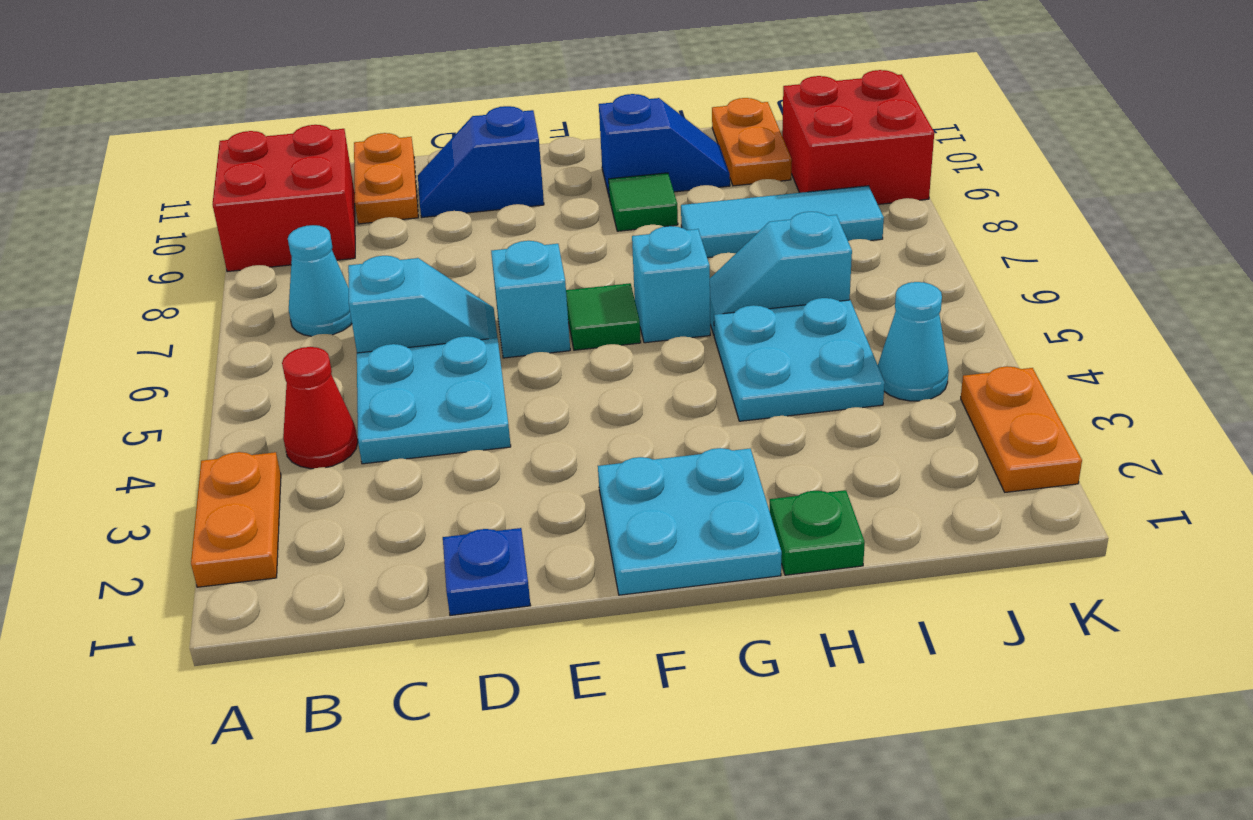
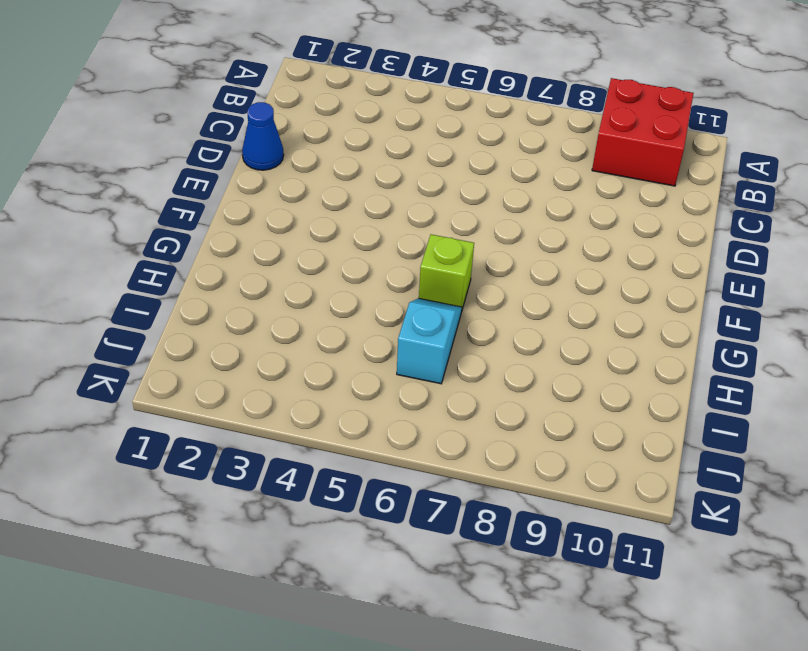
blue 1x1 cone [242,102,284,170] -> blue 1x1 plate [443,528,531,615]
lime 1x1 brick [419,234,474,312] -> cyan 1x1 brick [632,226,710,343]
none -> orange 1x2 plate [191,452,281,587]
none -> red 1x1 cone [282,347,358,469]
none -> cyan 1x1 cone [288,225,352,336]

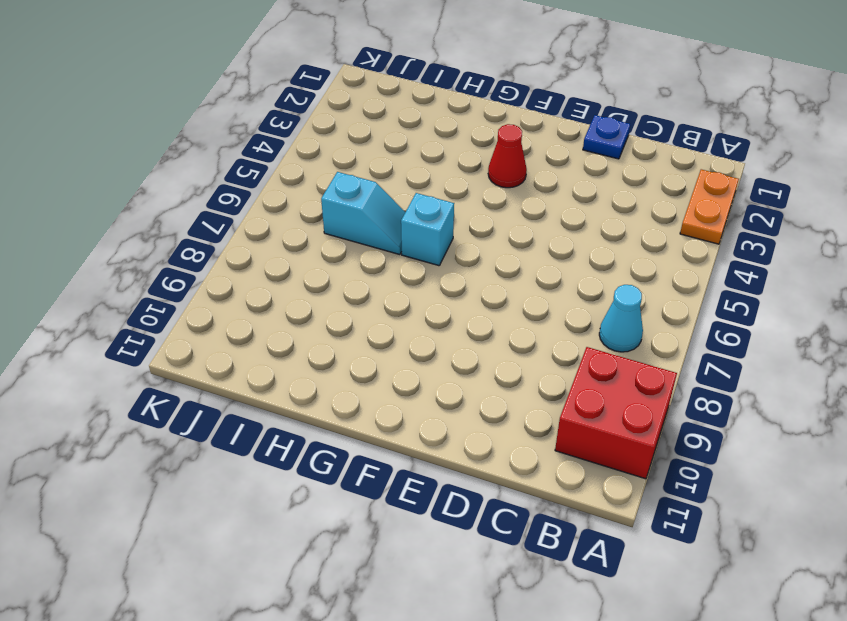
red 1x1 cone [488,124,527,188] -> red 1x1 cone moved to [282,347,358,469]
none -> cyan 2x2 plate [357,336,511,464]
none -> cyan 1x2 slope [348,256,497,353]
none -> orange 1x2 plate [354,133,418,224]

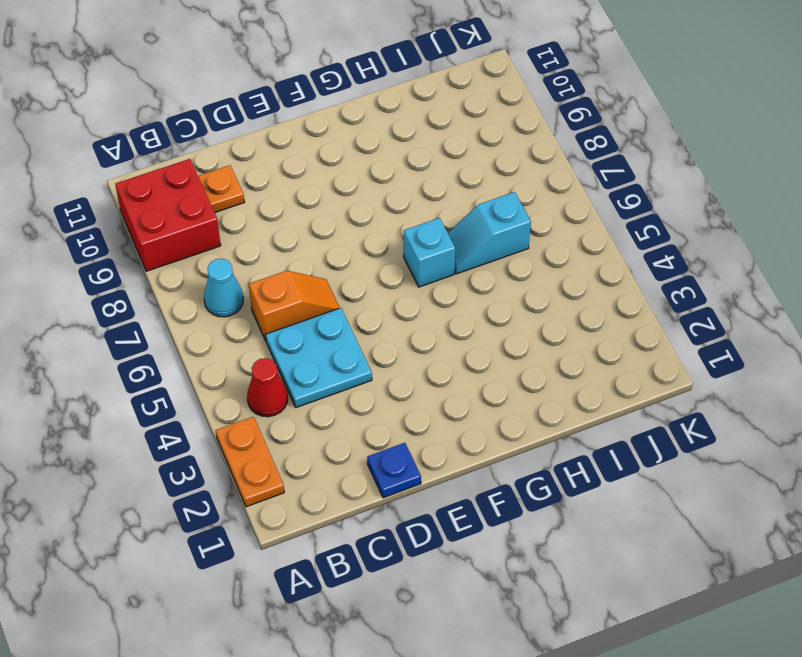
orange 1x2 slope [249,271,340,341] -> cyan 1x2 slope [348,256,497,353]
orange 1x1 plate [198,165,244,213] -> orange 1x2 plate [354,133,418,224]
none -> blue 1x2 slope [418,106,544,217]
none -> cyan 1x1 brick [491,241,570,358]
none -> cyan 2x2 plate [598,448,782,595]

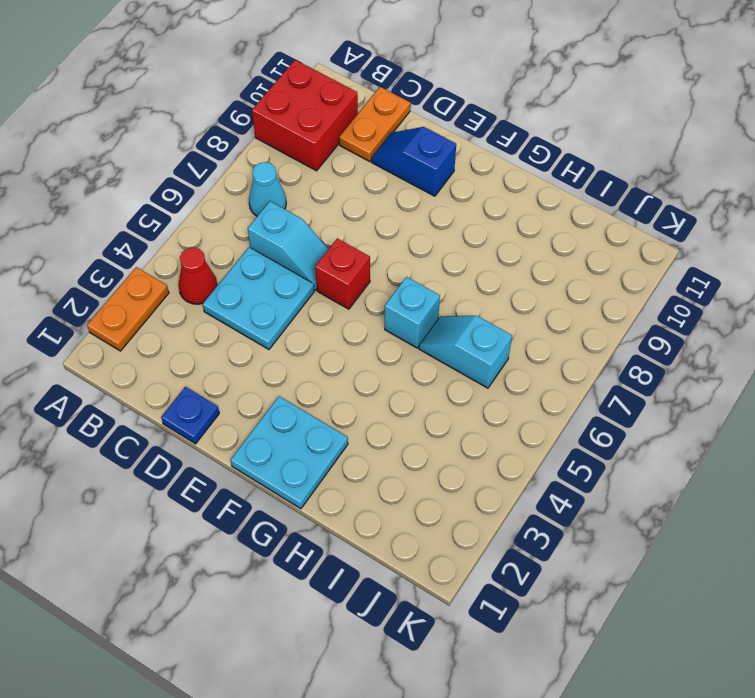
red 1x1 brick [315,238,370,309] -> cyan 1x1 brick [491,241,570,358]
none -> green 1x1 tile [566,283,641,350]
none -> green 1x1 tile [609,173,678,231]
none -> blue 1x2 slope [599,94,730,198]

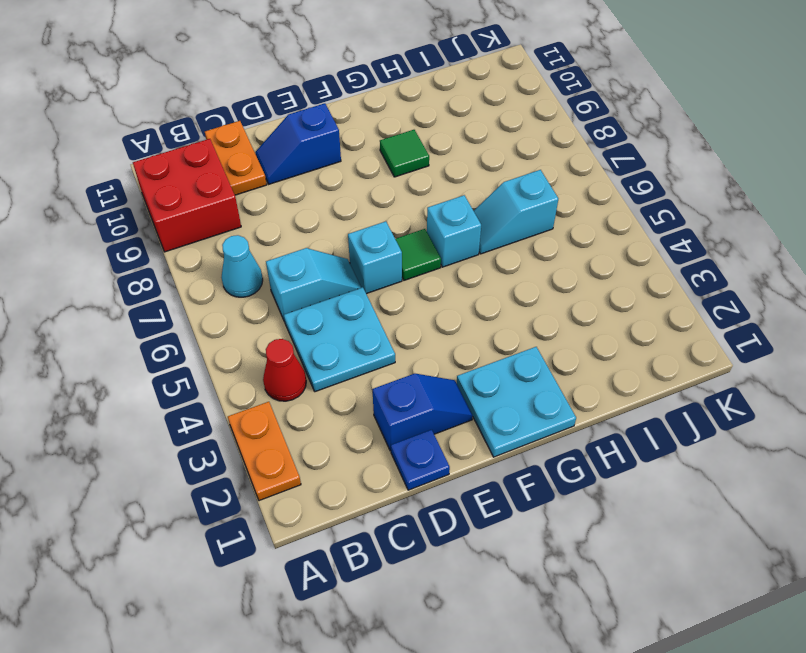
blue 1x2 slope [373,374,473,451] -> blue 1x2 slope moved to [599,94,730,198]
none -> green 1x1 plate [770,490,865,575]
none -> cyan 2x2 plate [714,298,885,421]
none -> cyan 1x3 tile [681,186,884,258]

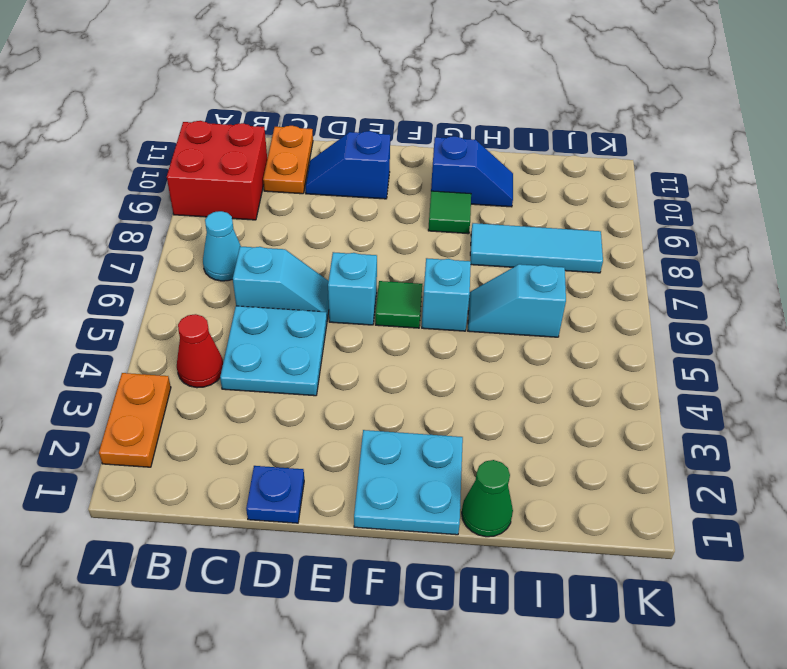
green 1x1 cone [462,460,513,537] -> green 1x1 plate [770,490,865,575]
none -> cyan 2x2 plate [714,298,885,421]
none -> orange 1x2 plate [712,98,792,186]
none -> cyan 1x1 cone [878,282,949,401]

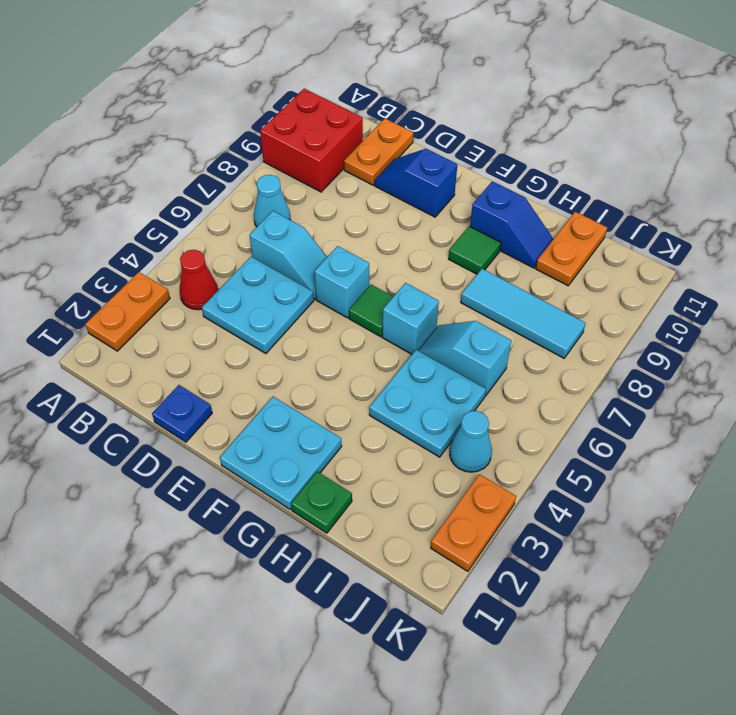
none -> red 2x2 brick [782,70,934,204]

